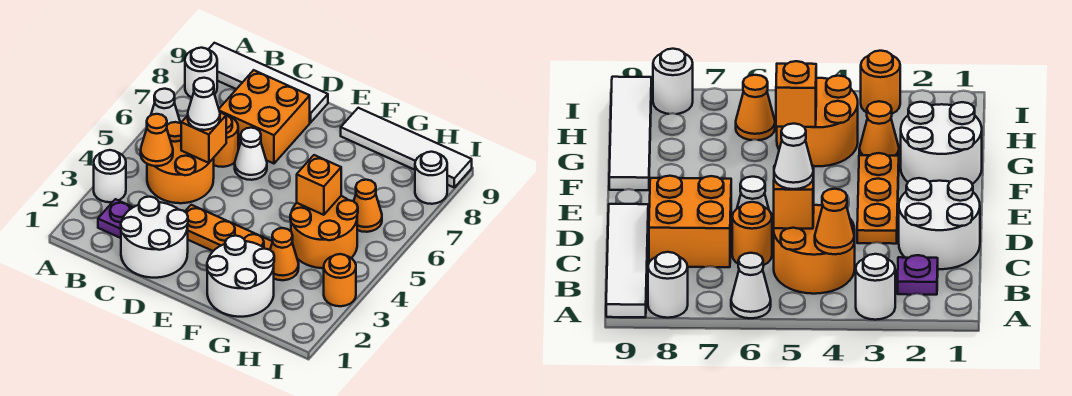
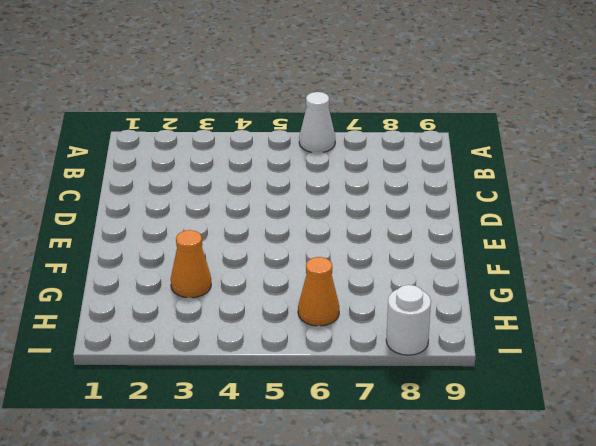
none -> white 1x1 round brick [94,150,126,202]
none -> white 1x1 round brick [185,48,217,98]
none -> white 1x4 tile [208,43,328,123]

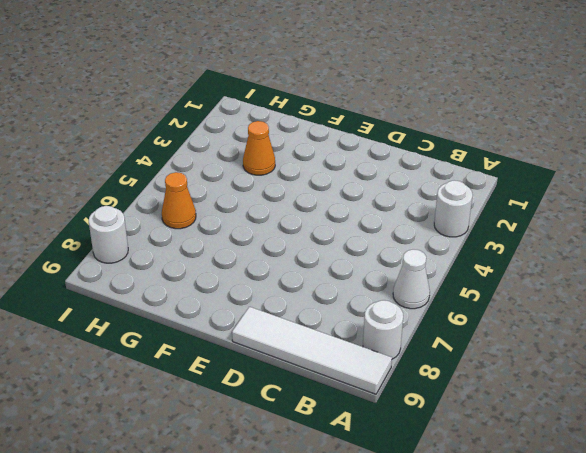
none -> purple 1x1 plate [98,199,133,238]
none -> orange 2x2 round brick [147,122,214,203]
none -> white 2x2 round brick [121,197,188,278]

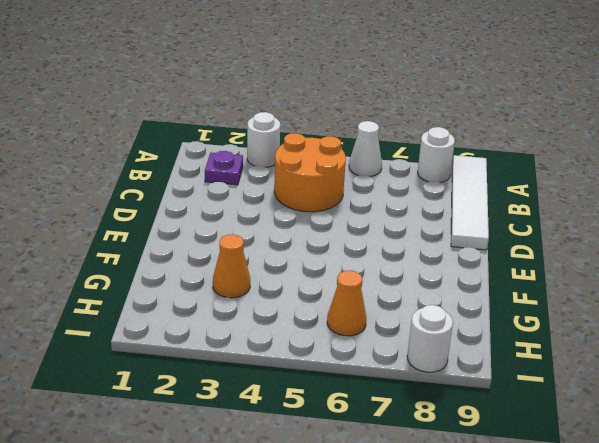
none -> white 2x2 round brick [121,197,188,278]
none -> orange 1x1 round brick [214,115,238,167]
none -> orange 2x2 brick [219,70,310,164]

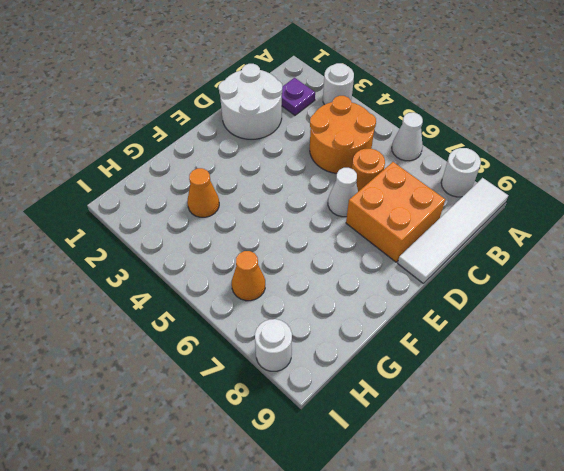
none -> orange 1x3 plate [185,205,273,251]
none -> white 2x2 round brick [207,236,274,317]
none -> white 1x4 tile [341,108,472,187]

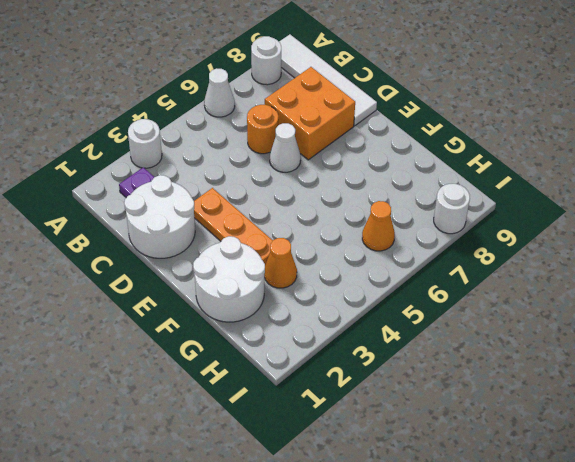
none -> orange 2x2 round brick [147,122,214,203]
none -> white 1x4 tile [341,108,472,187]
none -> orange 2x2 round brick [290,196,358,268]

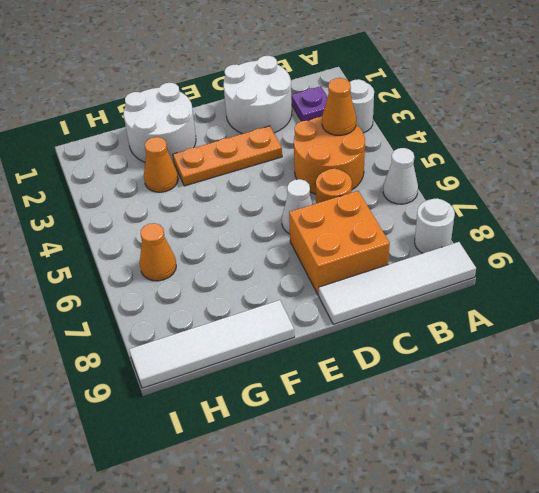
none -> orange 2x2 round brick [290,196,358,268]
none -> orange 1x1 round brick [324,254,356,306]
none -> white 1x1 round brick [415,152,447,204]

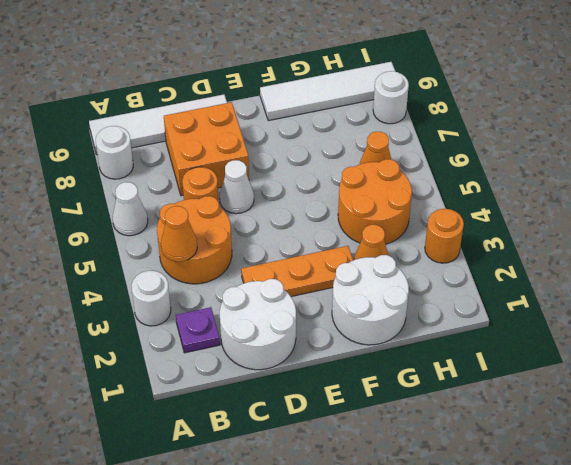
none -> orange 1x1 brick [181,113,226,163]
none -> orange 1x1 brick [297,155,341,215]
none -> white 1x1 cone [188,78,220,130]

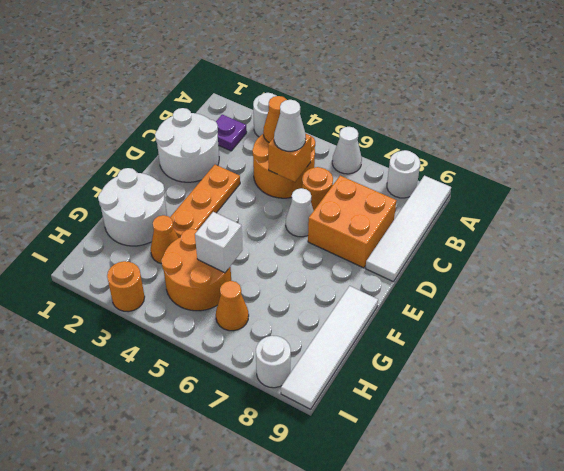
white 1x1 brick [195,212,243,273] -> orange 1x1 brick [297,155,341,215]

